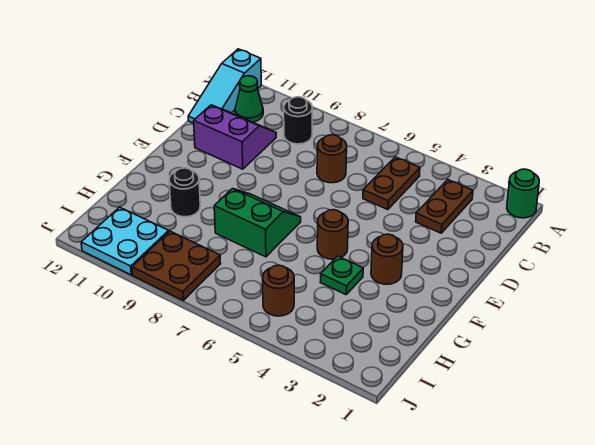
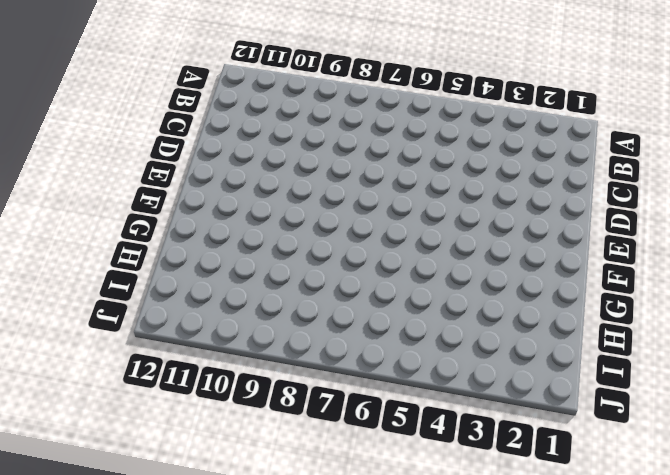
none -> green 1x1 round brick [507,169,539,218]
none -> cyan 1x3 slope [188,49,261,123]
none -> brown 1x2 plate [416,180,473,233]

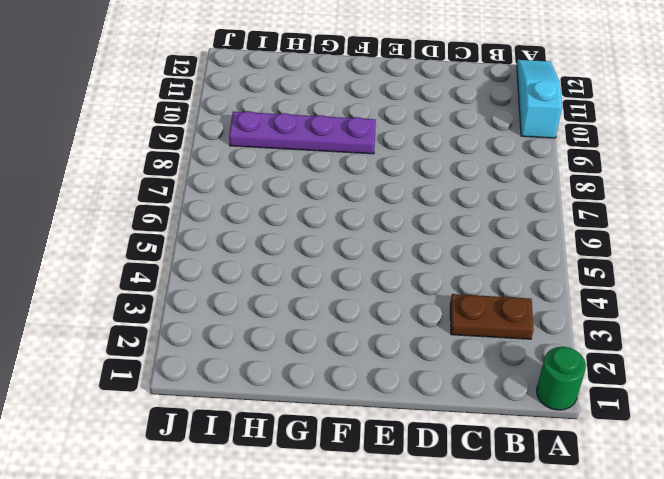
cyan 1x3 slope [517,60,562,138] -> cyan 1x3 slope turned to [188,49,261,123]
purple 1x4 plate [229,111,376,154] -> brown 2x2 plate [132,231,221,300]
none -> brown 1x2 plate [363,157,420,210]
none -> black 1x1 round brick [284,97,312,144]
none -> green 1x1 cone [235,76,263,122]

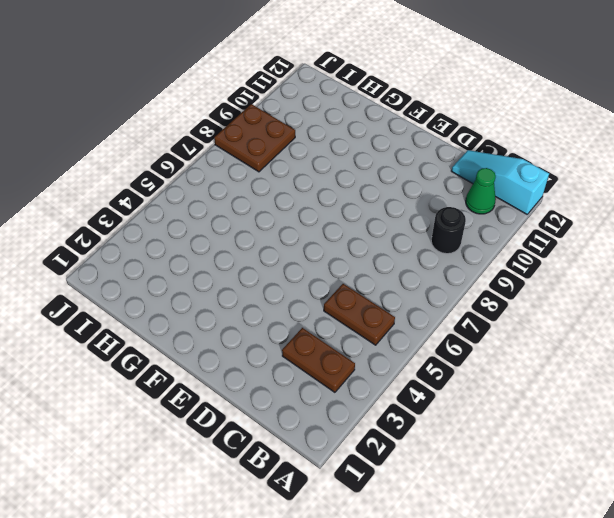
none -> green 1x1 round brick [507,169,539,218]
none -> brown 1x1 round brick [317,135,347,183]
none -> purple 2x2 slope [194,105,276,169]

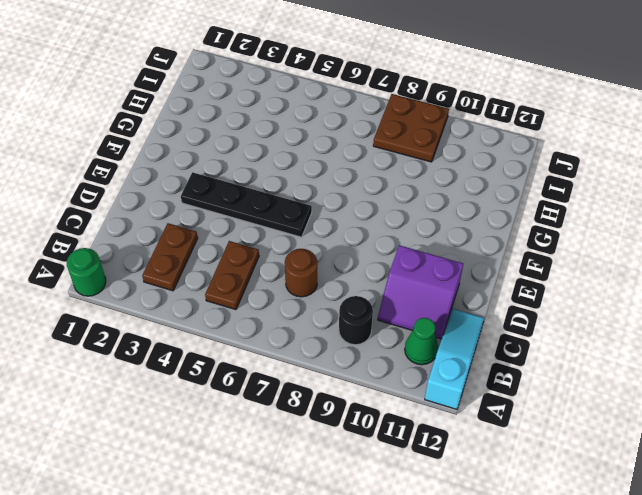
black 1x4 plate [181,172,312,237] -> none
none -> brown 1x1 round brick [371,234,403,284]
none -> brown 1x1 round brick [317,210,348,259]
none -> green 2x2 slope [214,189,301,257]

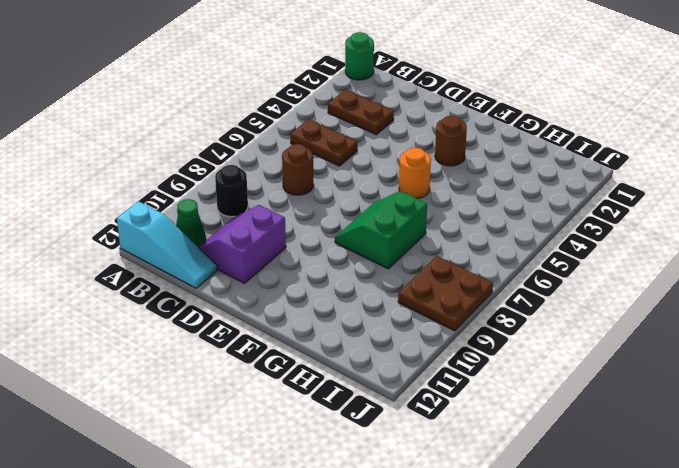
orange 1x1 round brick [399,148,431,199] -> brown 1x1 round brick [317,210,348,259]
none -> green 1x1 plate [320,256,363,295]
none -> black 1x1 round brick [169,168,200,217]
none -> brown 1x1 round brick [263,265,294,316]

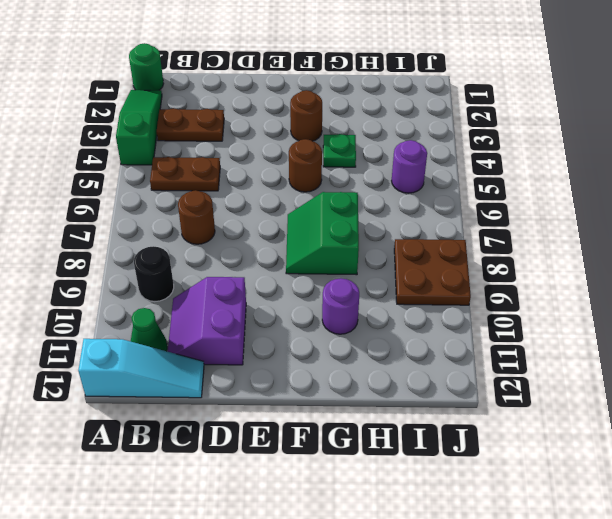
green 1x3 slope [116,90,162,165] -> none
purple 1x1 round brick [322,278,359,334] -> black 1x1 round brick [169,168,200,217]
purple 1x1 round brick [392,140,427,193] -> brown 1x1 round brick [263,265,294,316]
none -> cyan 2x2 plate [81,207,169,275]

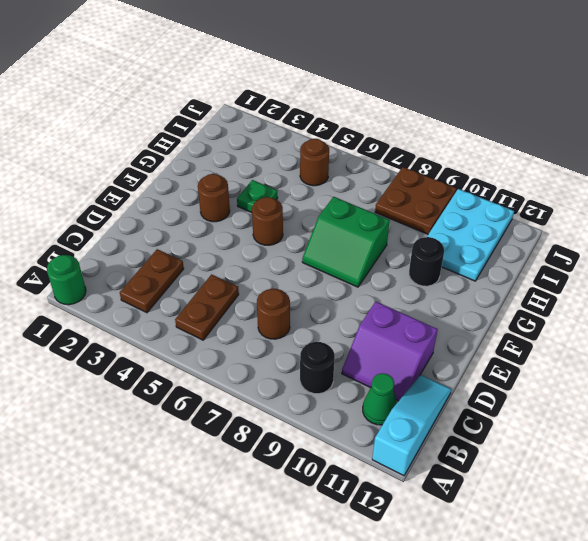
cyan 2x3 plate [427,189,514,281] -> cyan 2x2 plate [81,207,169,275]

